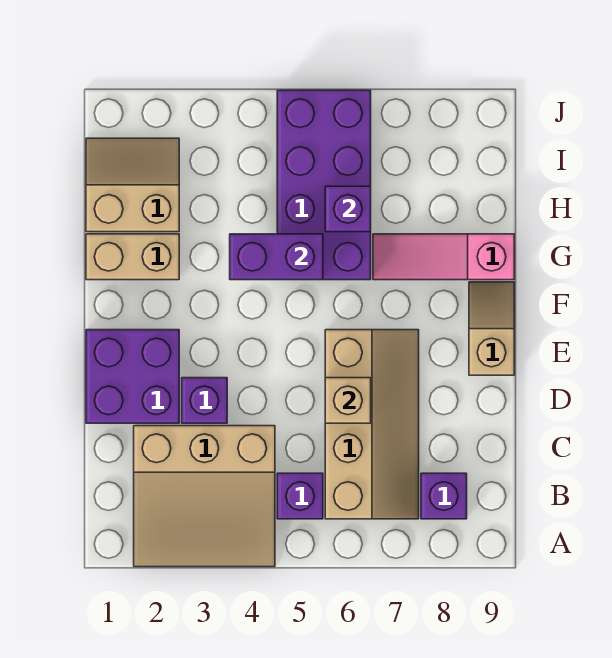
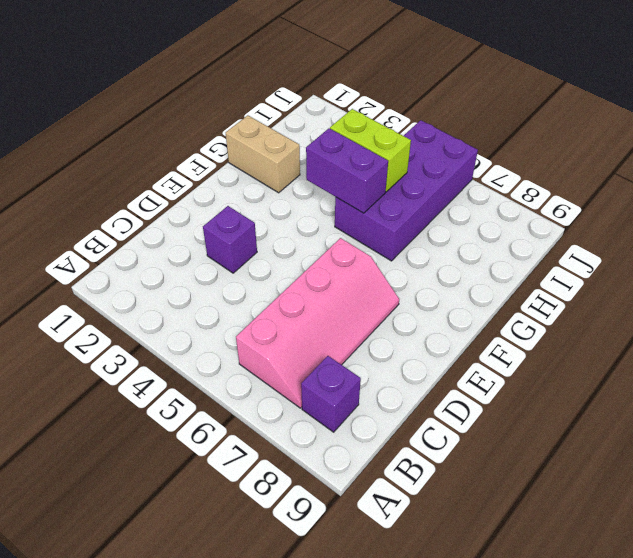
pink 2x4 slope [236,238,399,408] -> tan 2x4 slope [325,330,419,519]
lime 1x2 brick [330,109,411,192] -> none
none -> tan 3x3 slope [134,426,275,567]
none -> purple 1x1 brick [277,473,323,519]
none -> purple 2x2 brick [86,330,179,423]

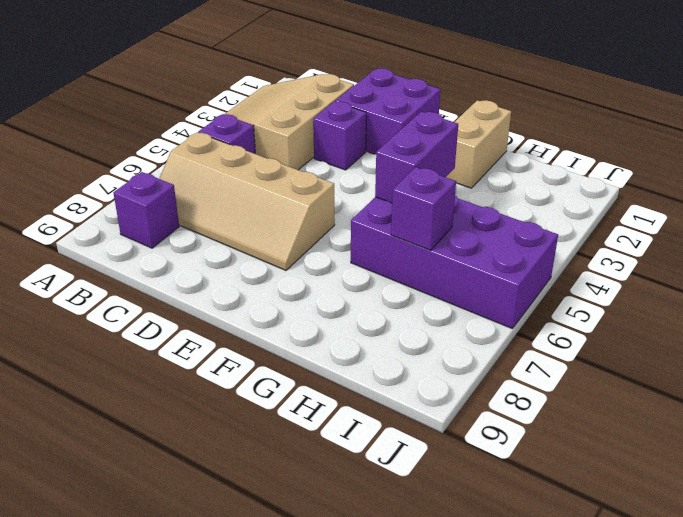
none -> tan 1x2 slope [469,282,514,375]
none -> pink 1x3 slope [373,234,514,280]
none -> tan 2x2 slope [86,138,179,232]

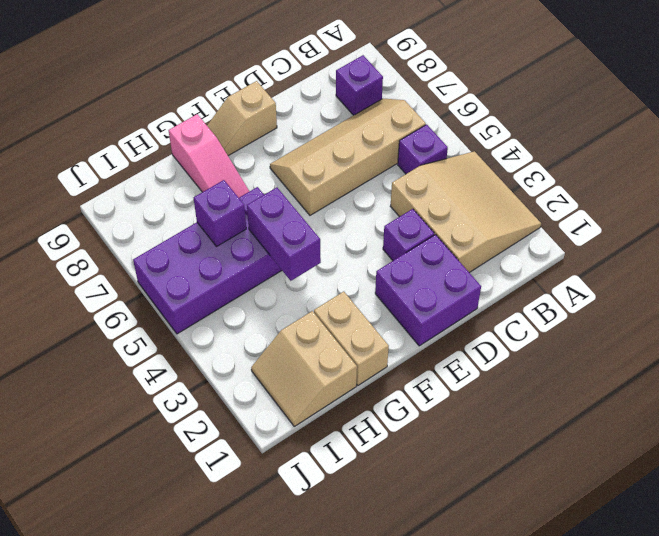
none -> tan 1x1 brick [325,378,371,423]

